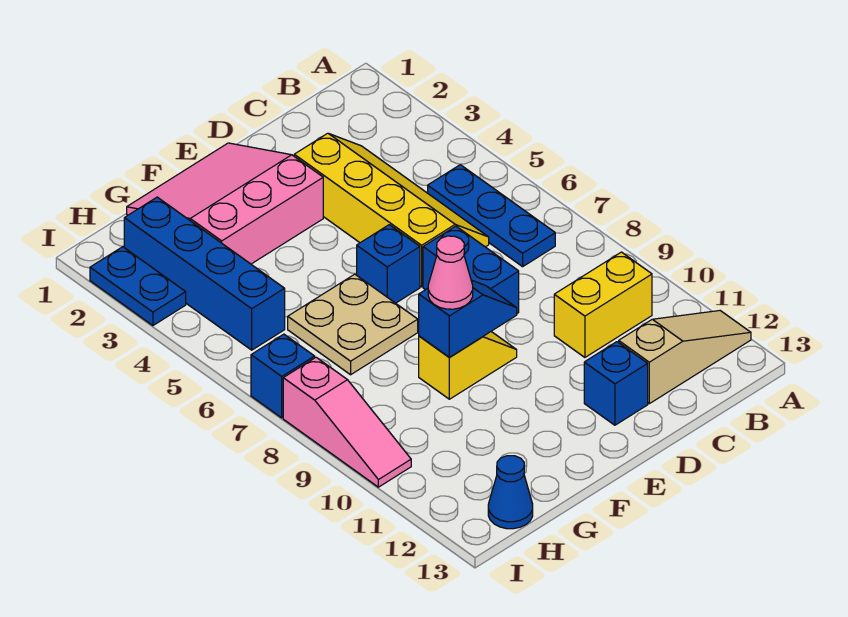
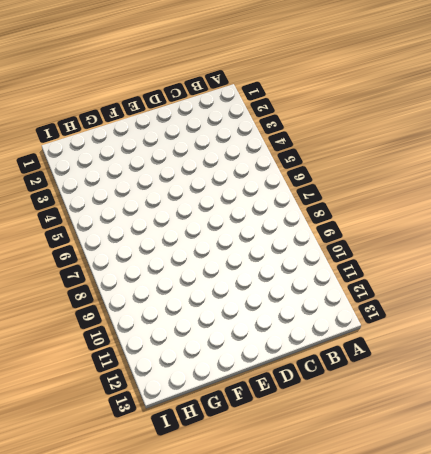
none -> tan 1x3 slope [619,311,751,404]
none -> blue 1x3 plate [428,165,555,267]
none -> yellow 1x2 brick [554,252,652,357]

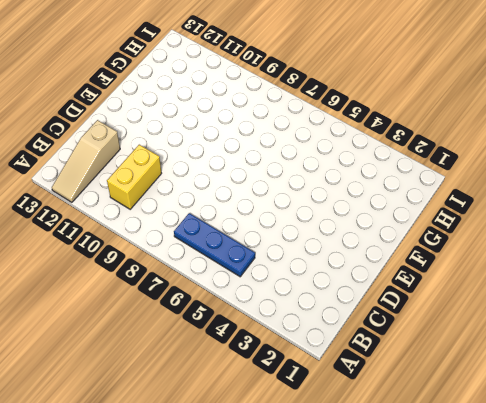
none -> yellow 2x4 slope [294,133,489,287]
none -> blue 1x2 brick [423,226,519,313]
none -> blue 1x1 brick [584,342,648,425]

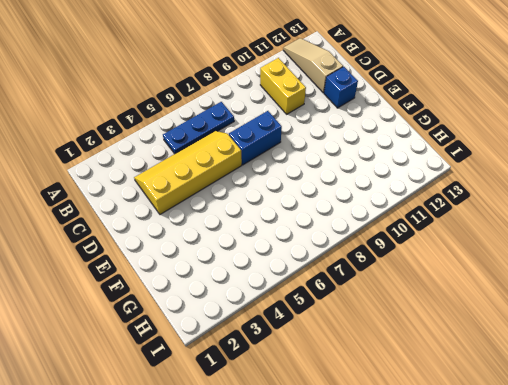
none -> pink 3x3 slope [127,143,323,264]
none -> blue 1x1 brick [357,225,420,303]
none -> yellow 1x2 slope [419,332,517,399]

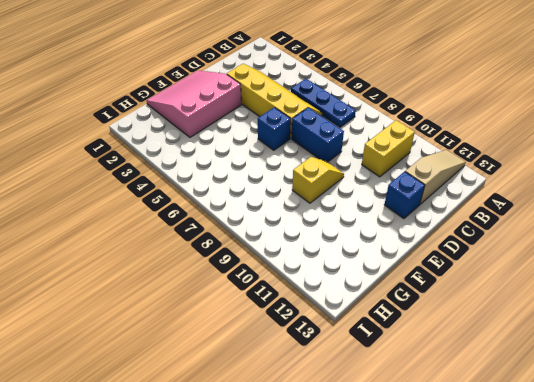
none -> tan 2x2 plate [288,274,418,375]
none -> blue 1x4 brick [124,197,285,350]
none -> blue 1x1 cone [488,456,533,529]

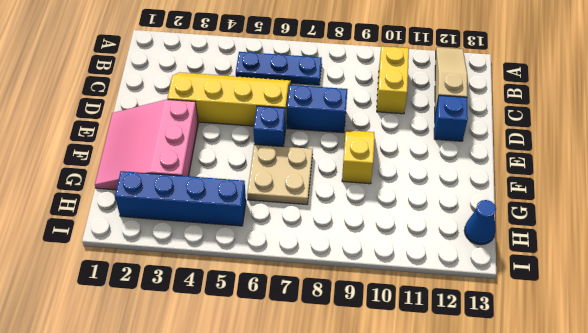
none -> blue 1x2 plate [90,247,186,326]
none -> blue 1x1 brick [251,334,315,418]
none -> pink 1x3 slope [283,357,411,487]

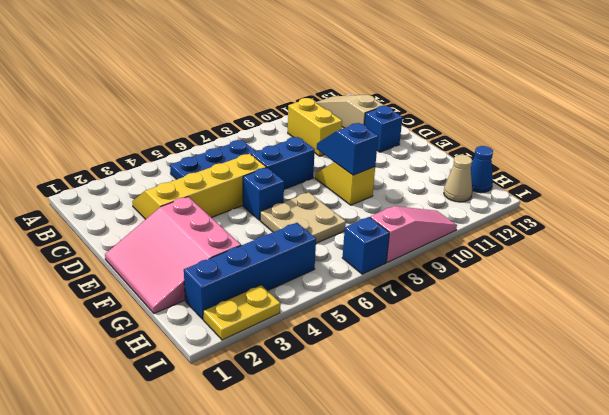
tan 1x1 cone [444,155,472,202] -> none
yellow 1x2 plate [203,285,280,340] -> blue 1x2 plate [90,247,186,326]
none -> pink 1x1 cone [428,236,473,309]

